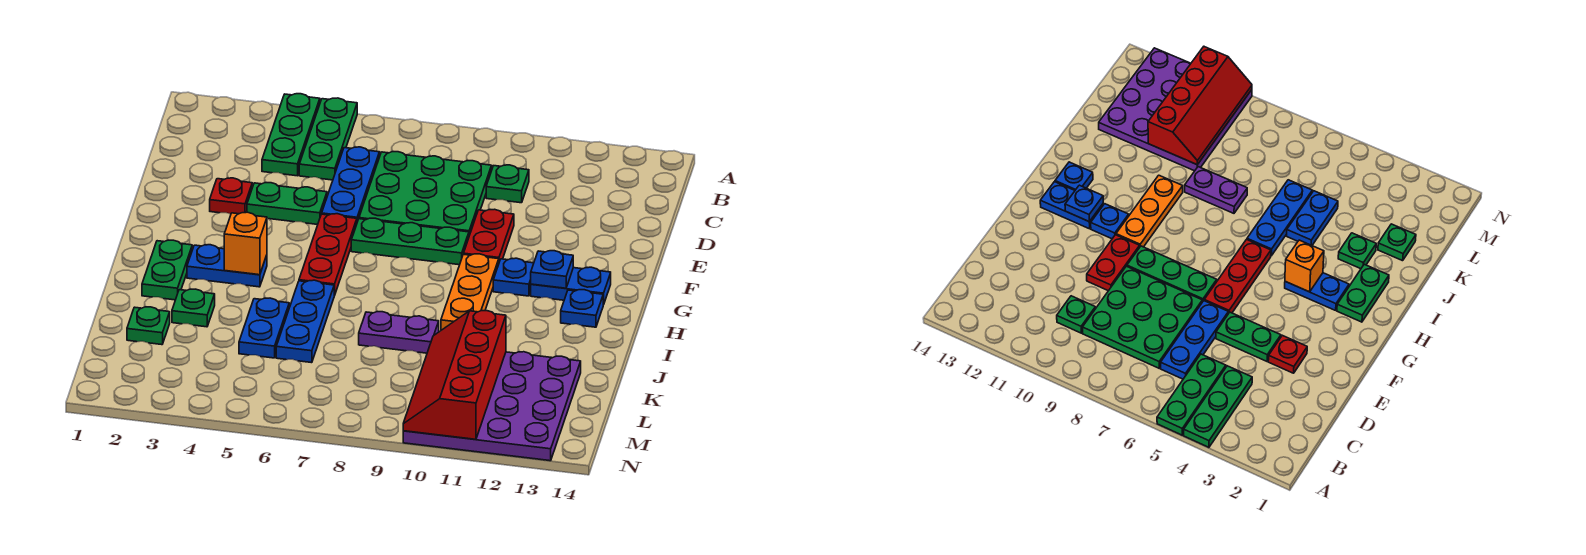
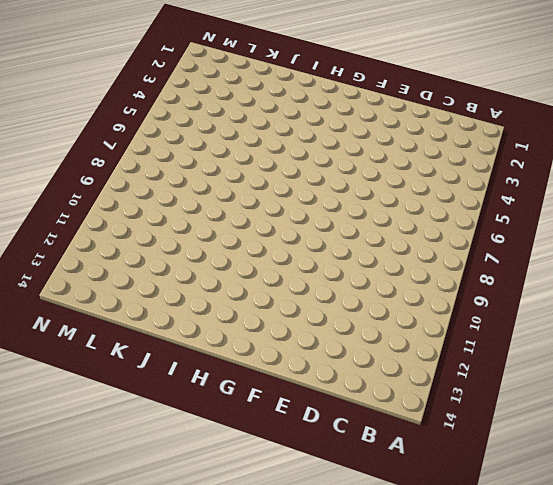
none -> green 1x3 plate [262,94,320,176]
none -> green 1x3 plate [299,98,357,180]
none -> blue 1x3 plate [322,147,380,222]

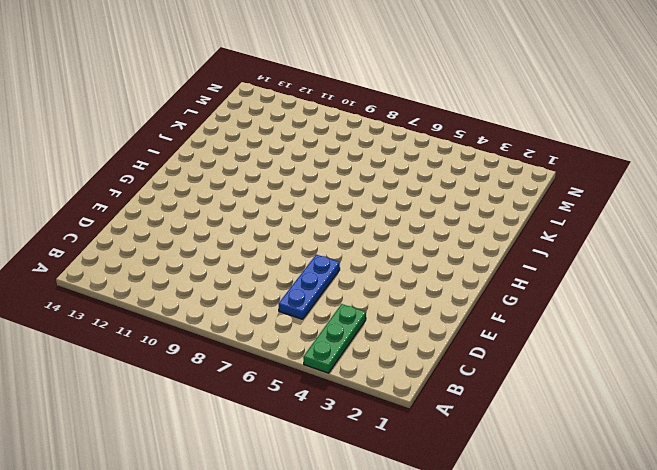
none -> green 1x3 plate [299,98,357,180]
none -> green 3x3 plate [359,152,492,235]
none -> green 1x1 plate [486,165,529,203]

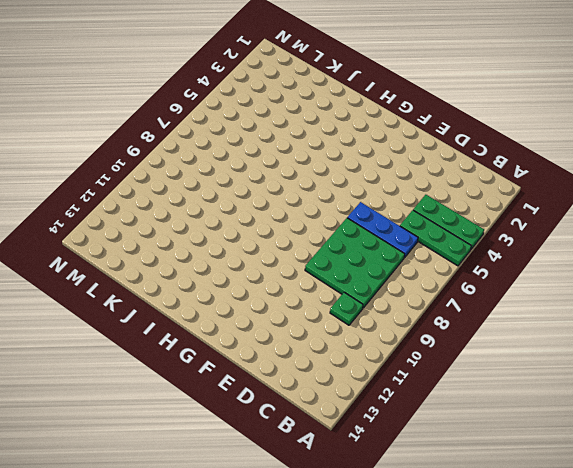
none -> red 1x1 plate [210,178,252,214]
none -> green 1x2 plate [247,183,327,225]
none -> red 1x2 plate [464,209,514,262]

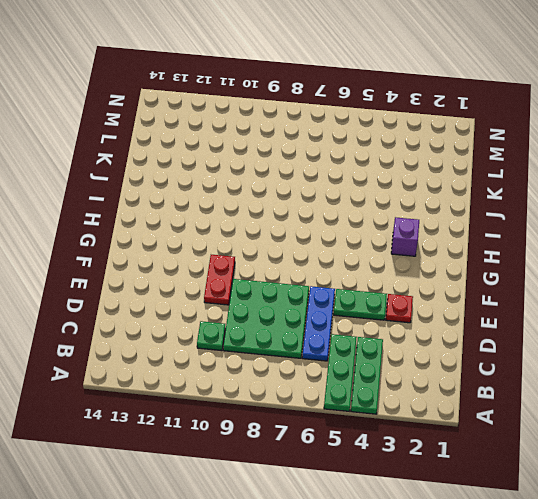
purple 1x1 brick [391,217,419,256] -> blue 1x2 plate [187,245,267,287]
none -> red 1x3 plate [299,214,357,296]
none -> green 1x3 plate [351,218,469,265]
none -> orange 1x3 plate [441,254,499,330]

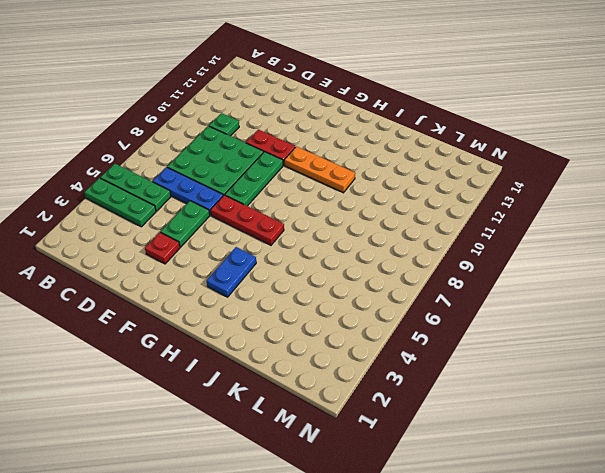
none -> blue 1x1 plate [493,258,534,296]
none -> blue 1x2 plate [531,267,611,305]
none -> green 1x2 plate [142,240,192,300]

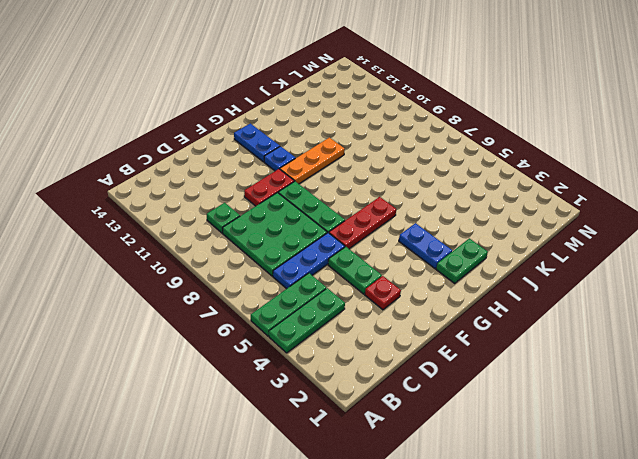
none -> blue 1x1 plate [561,290,603,327]
none -> blue 1x3 plate [276,280,334,363]
none -> green 1x1 plate [172,289,215,327]

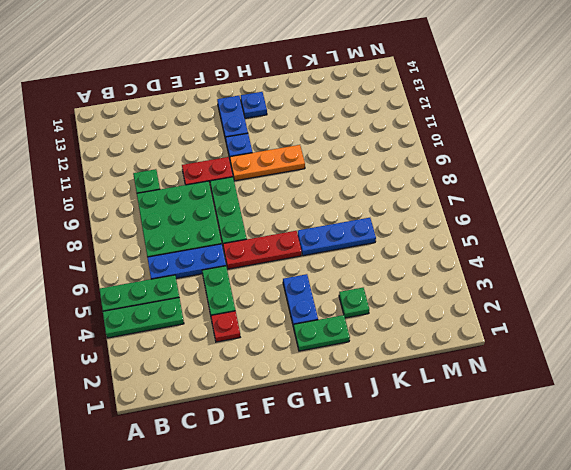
none -> blue 1x2 plate [239,298,289,358]
none -> purple 1x2 plate [359,312,439,353]
none -> green 1x1 plate [127,307,170,345]

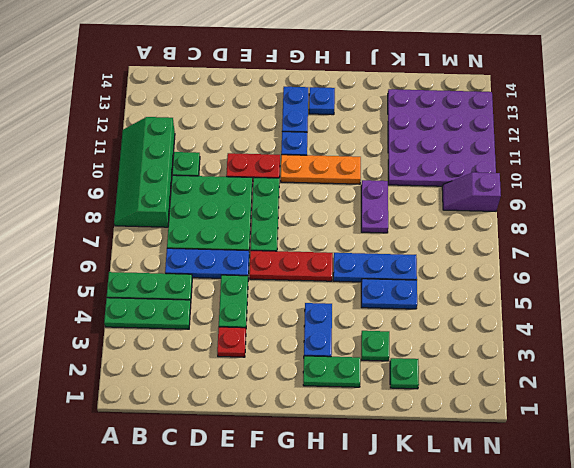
green 2x4 slope [114,117,175,227] -> none
purple 1x2 slope [442,172,501,211] -> none
none -> blue 1x1 plate [531,251,573,288]
none -> orange 1x1 brick [224,212,267,275]
none -> red 2x4 slope [403,311,506,439]

